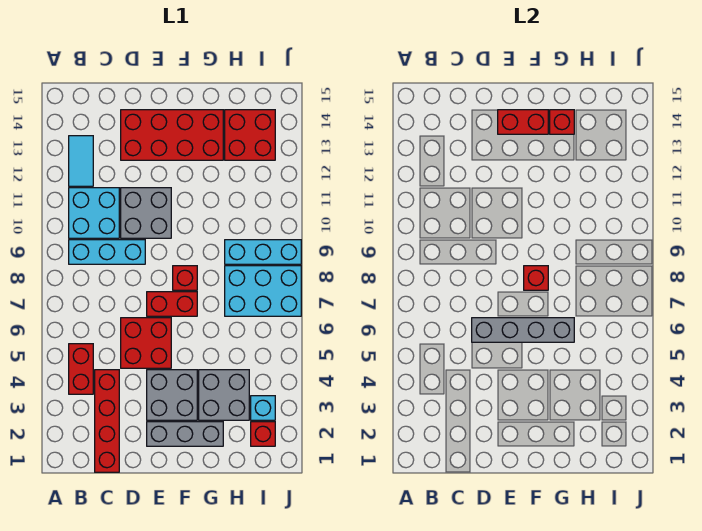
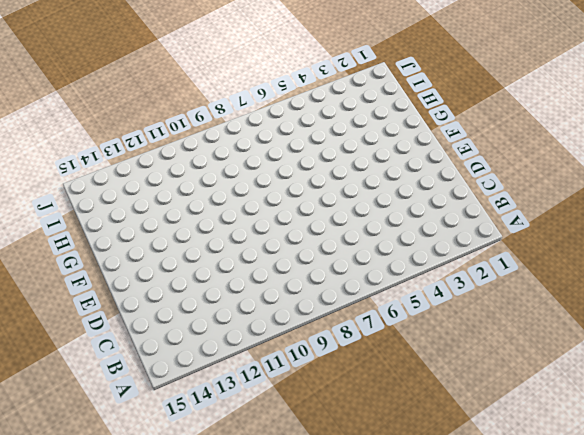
none -> red 1x2 brick [69,344,93,394]
none -> cyan 1x3 brick [69,240,145,264]
none -> cyan 2x2 brick [69,188,119,238]

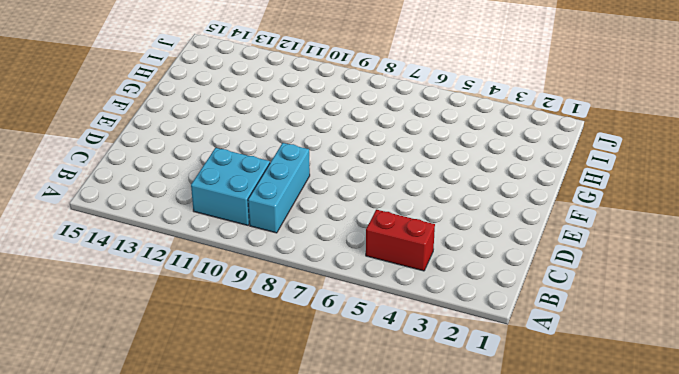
none -> cyan 1x2 tile [69,136,93,186]
none -> red 1x4 brick [95,370,119,472]
none -> red 2x2 brick [121,318,171,368]

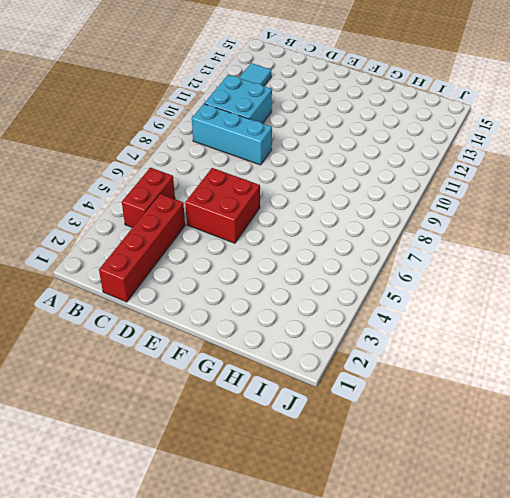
none -> grey 2x2 brick [121,188,171,238]
none -> red 2x4 brick [121,110,223,160]
none -> grey 1x3 brick [147,422,223,446]

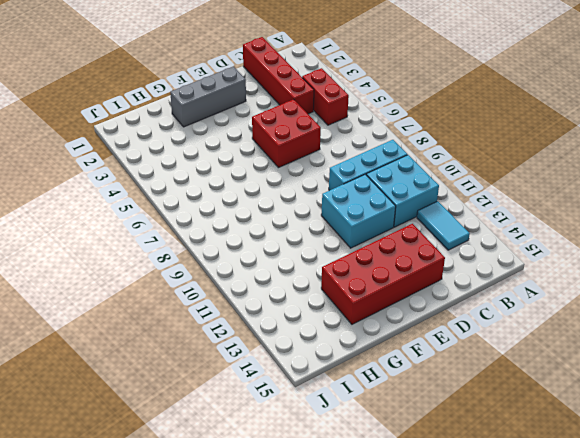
cyan 2x2 brick [321,174,396,248] -> grey 2x2 brick [121,188,171,238]
none -> grey 2x2 brick [147,370,197,420]
none -> red 1x2 brick [147,292,197,316]
none -> red 1x1 brick [173,266,197,290]

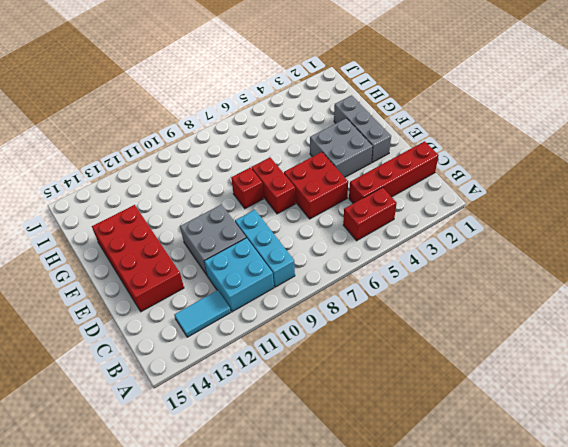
none -> grey 2x2 brick [199,370,249,420]
none -> cyan 2x3 brick [225,266,301,316]
none -> cyan 1x3 brick [225,240,301,264]

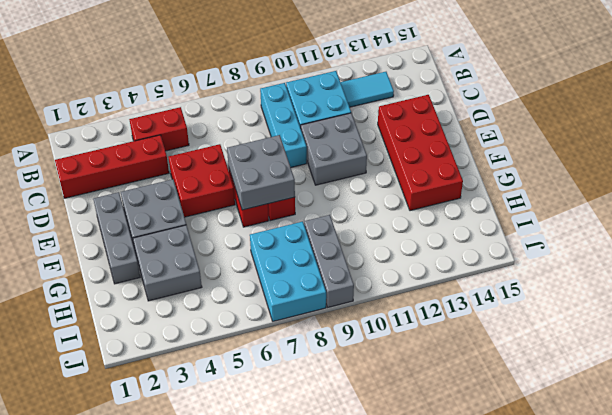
grey 2x2 brick [227,135,295,210] -> red 1x1 brick [524,266,548,290]
grey 1x3 brick [304,215,354,307] -> cyan 1x3 brick [225,240,301,264]
none -> red 2x2 brick [225,110,275,160]
none -> red 1x1 brick [251,422,275,446]
none -> cyan 1x1 brick [251,396,275,420]

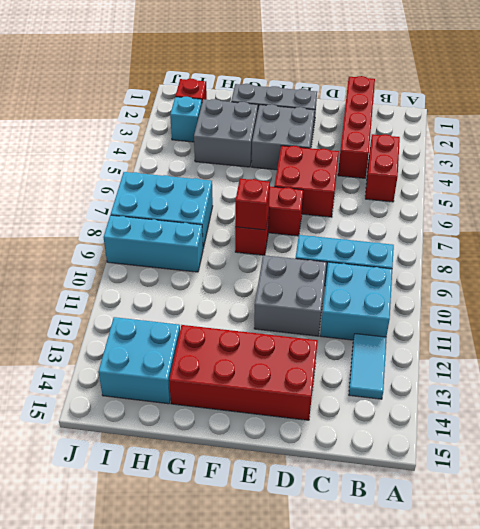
cyan 2x2 brick [98,317,180,404] -> red 2x2 brick [225,110,275,160]
none -> grey 1x4 brick [472,318,574,342]
none -> red 1x2 brick [498,110,548,134]
none -> red 1x1 brick [550,110,574,134]

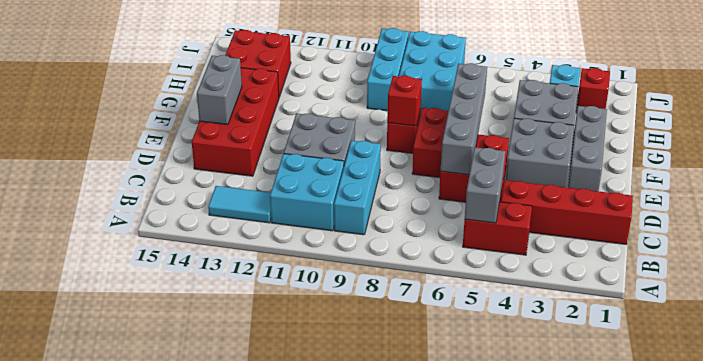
grey 1x2 brick [465,147,505,223] -> none
grey 1x2 brick [197,55,242,125] -> red 1x2 brick [498,110,548,134]
none -> red 1x1 brick [550,110,574,134]

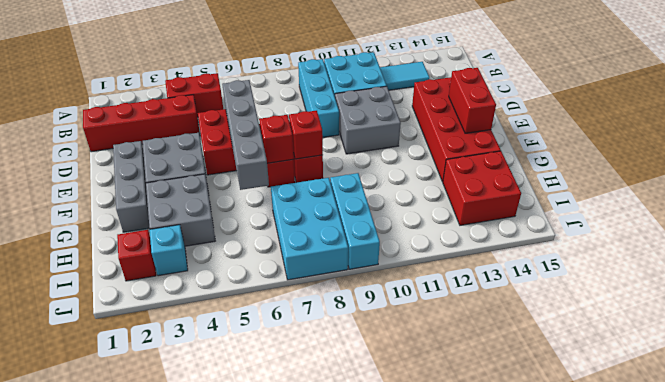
red 1x1 brick [259,115,294,163] -> red 1x1 brick moved to [550,110,574,134]

